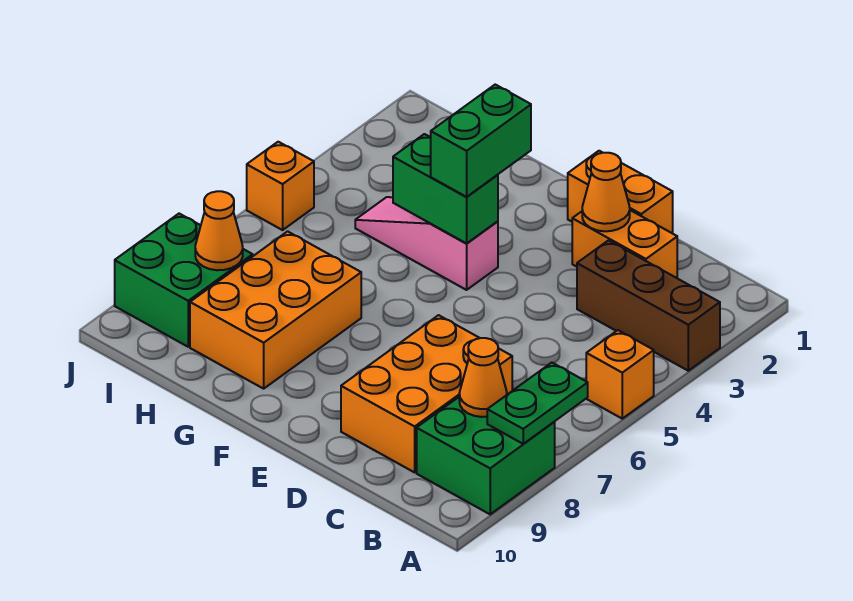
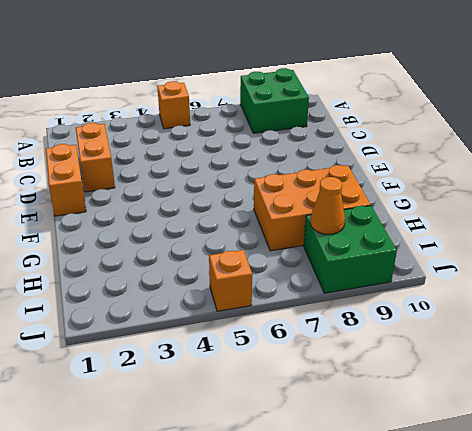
none -> brown 1x3 brick [577,240,720,371]
none -> orange 2x3 brick [341,315,512,472]
none -> pink 1x3 slope [355,197,498,290]

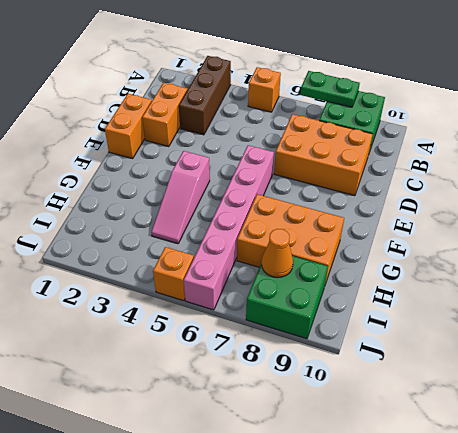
pink 1x6 brick [184,145,274,310] -> none
none -> orange 1x1 cone [459,338,507,417]
none -> orange 1x1 cone [582,153,630,231]
none -> green 1x2 brick [393,134,498,244]

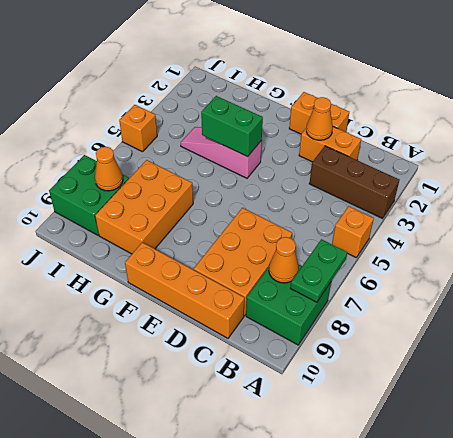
orange 1x4 brick [125,242,244,338] -> none
none -> green 1x2 brick [431,85,531,197]

